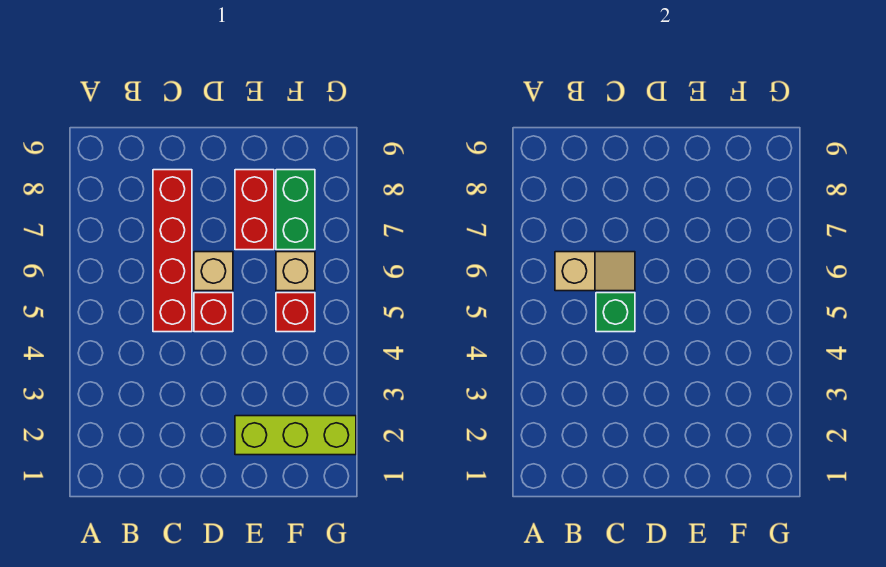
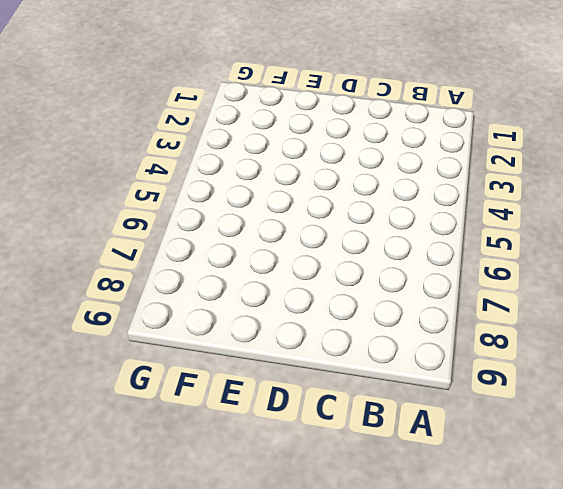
none -> red 1x4 brick [153,170,192,332]
none -> red 1x1 brick [194,293,233,332]

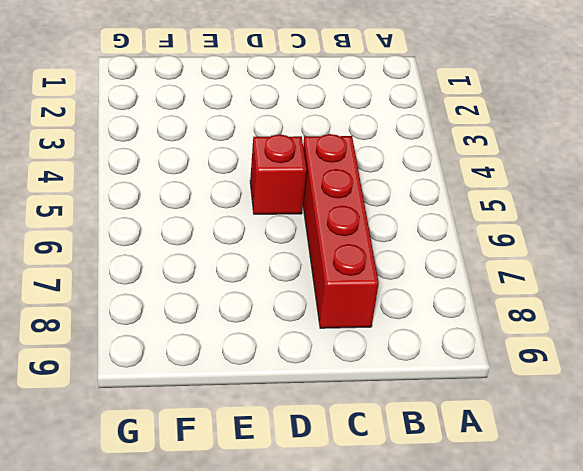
none -> tan 1x1 brick [194,252,233,291]
none -> lime 1x3 brick [235,416,356,455]

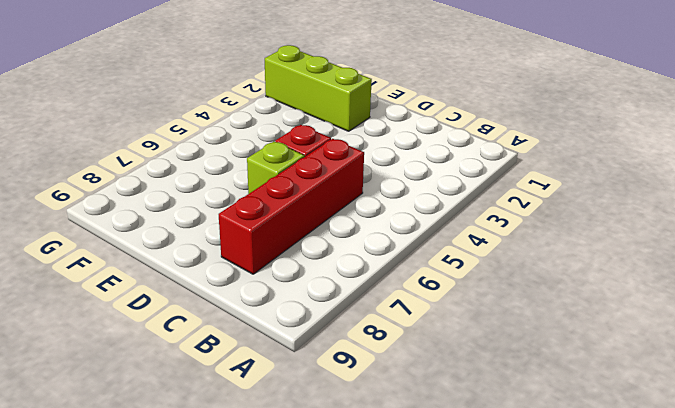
lime 1x1 brick [247,141,305,194] -> tan 1x1 brick [194,252,233,291]
none -> red 1x2 brick [235,170,274,250]
none -> red 1x1 brick [276,293,315,332]

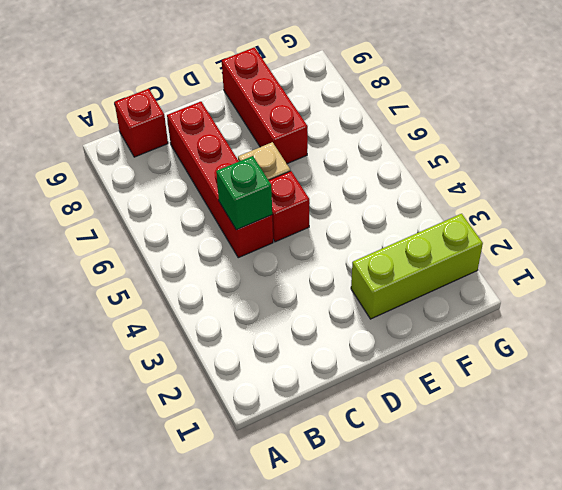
red 1x1 brick [114,89,168,157] -> red 1x1 brick moved to [276,293,315,332]
red 1x3 brick [222,47,308,164] -> red 1x2 brick [235,170,274,250]
none -> tan 1x1 brick [276,252,315,291]
none -> green 1x2 brick [276,170,315,250]

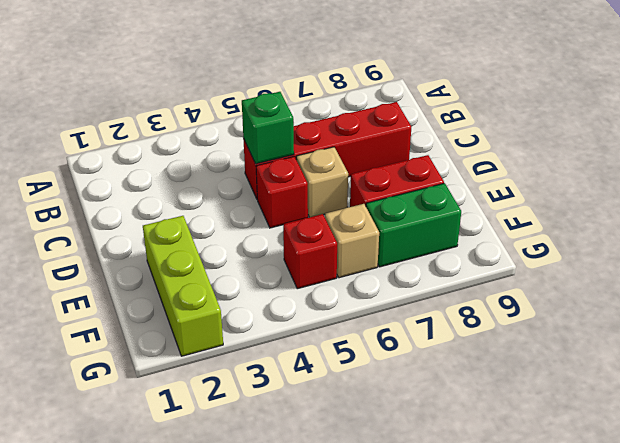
none -> tan 1x2 slope [555,252,635,291]

